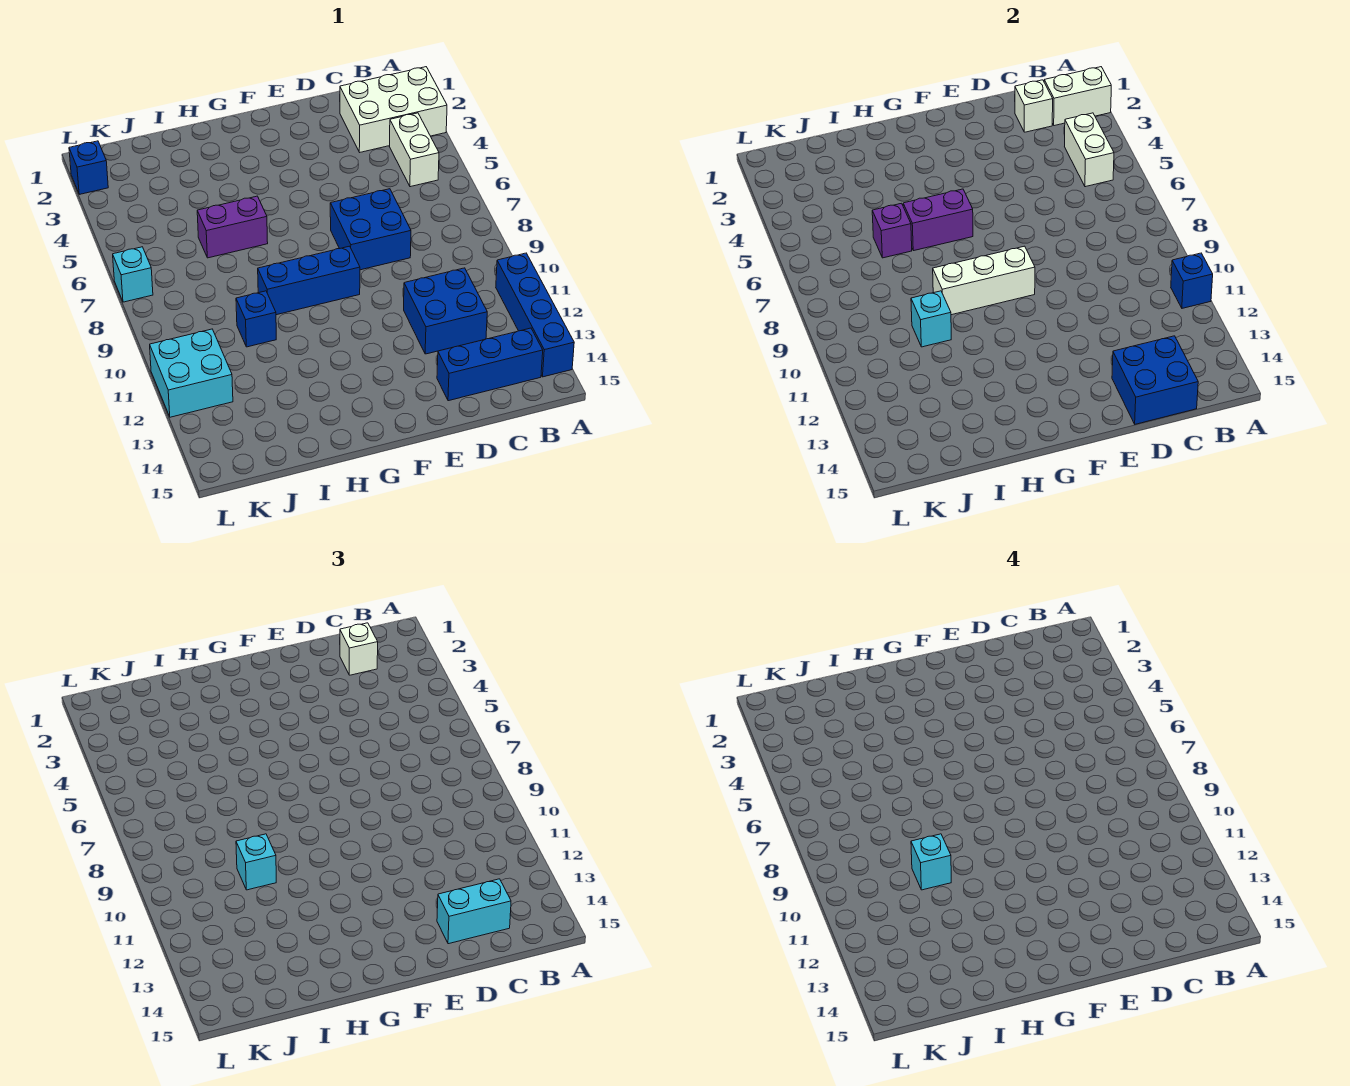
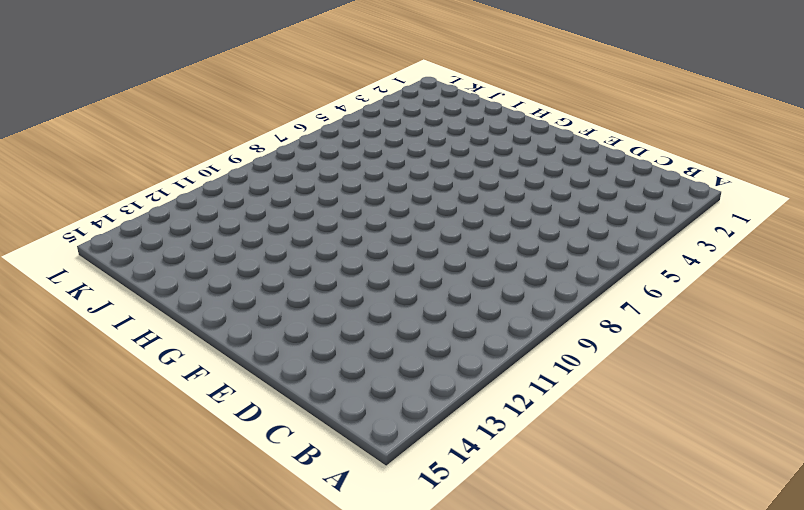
none -> white 2x3 brick [340,67,447,152]
none -> blue 1x4 brick [496,253,574,377]
none -> white 1x2 brick [390,113,439,187]

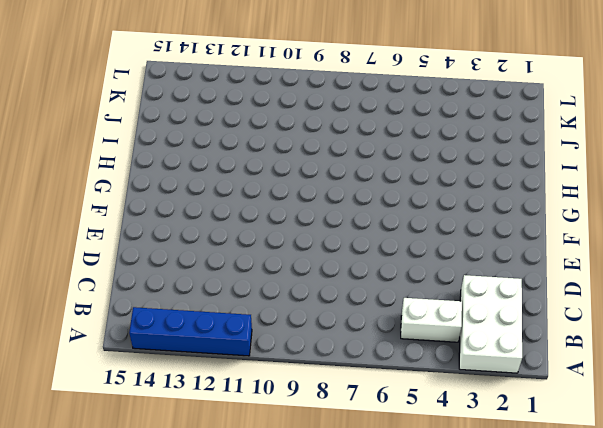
none -> blue 1x3 brick [437,328,543,401]
none -> blue 2x2 brick [404,268,487,354]
none -> blue 2x2 brick [330,189,411,270]

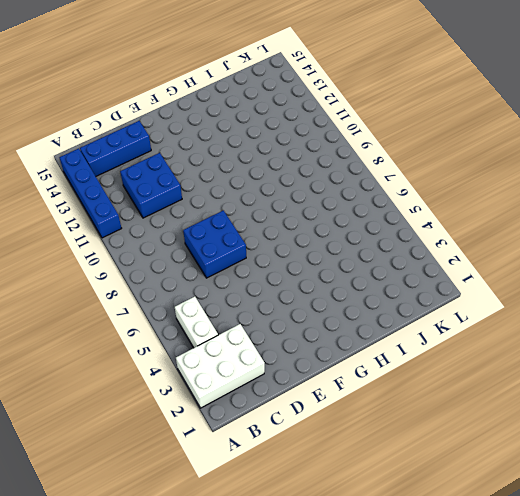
none -> blue 1x3 brick [258,246,360,315]
none -> purple 1x2 brick [197,196,268,258]
none -> blue 1x1 brick [236,291,276,347]

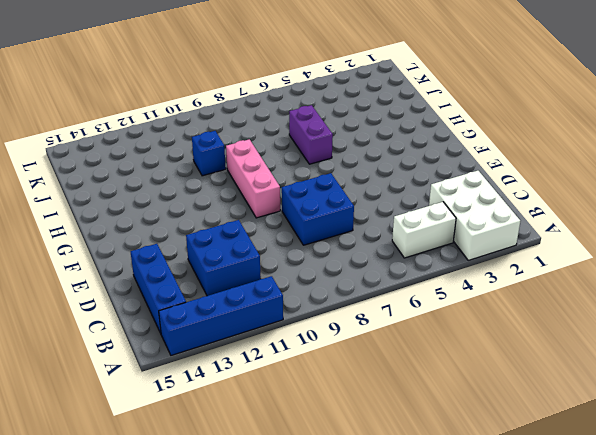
pink 1x3 brick [226,139,280,218] -> blue 1x3 brick [258,246,360,315]
none -> cyan 2x2 brick [150,329,233,417]
none -> blue 1x1 brick [69,141,108,194]
none -> cyan 1x1 brick [113,247,153,302]

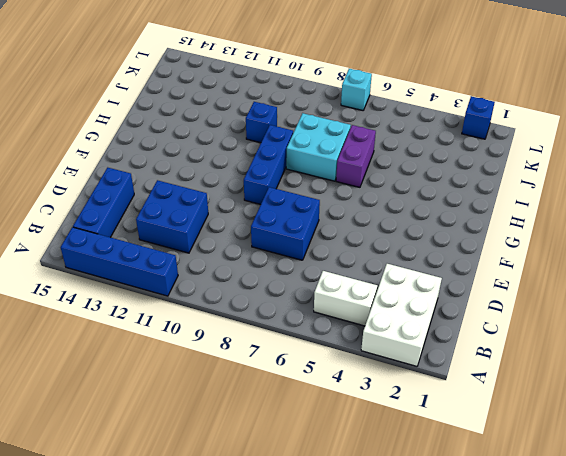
cyan 2x2 brick [286,113,351,181] -> cyan 2x2 brick moved to [150,329,233,417]
none -> white 1x2 brick [1044,67,1111,126]
none -> blue 1x1 brick [1171,253,1213,308]
none -> white 1x2 brick [1065,113,1114,187]

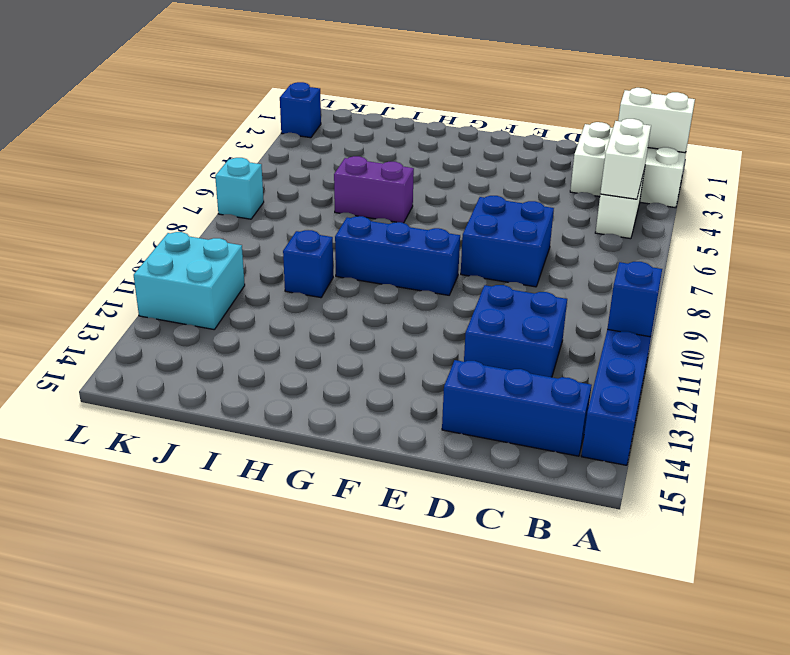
none -> white 1x1 brick [1015,80,1053,132]
none -> blue 2x2 brick [1112,336,1198,424]
none -> white 1x3 brick [933,246,1035,315]

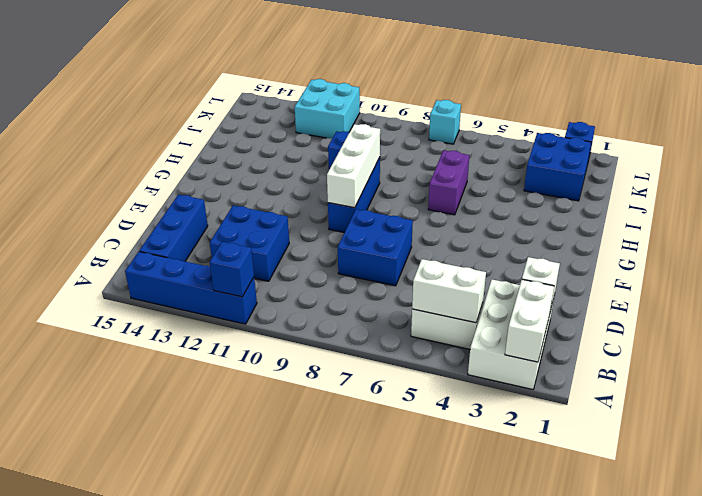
blue 2x2 brick [524,133,591,201] -> blue 2x2 brick moved to [1112,336,1198,424]
none -> purple 1x2 brick [903,189,973,251]
none -> purple 1x1 brick [872,203,912,258]
none -> cyan 1x1 brick [911,291,951,347]

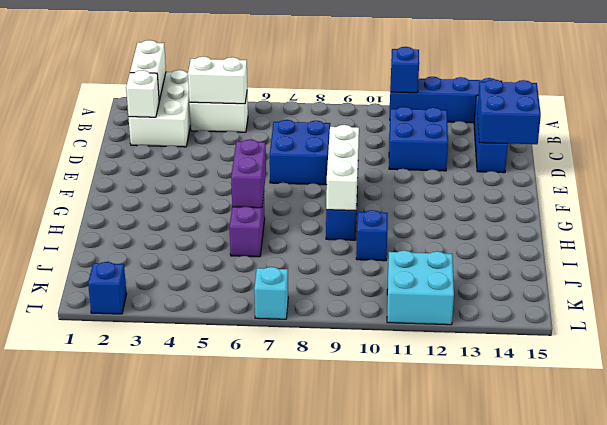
none -> purple 1x1 brick [872,203,912,258]
none -> cyan 1x1 brick [911,291,951,347]
none -> white 1x1 brick [340,623,378,675]

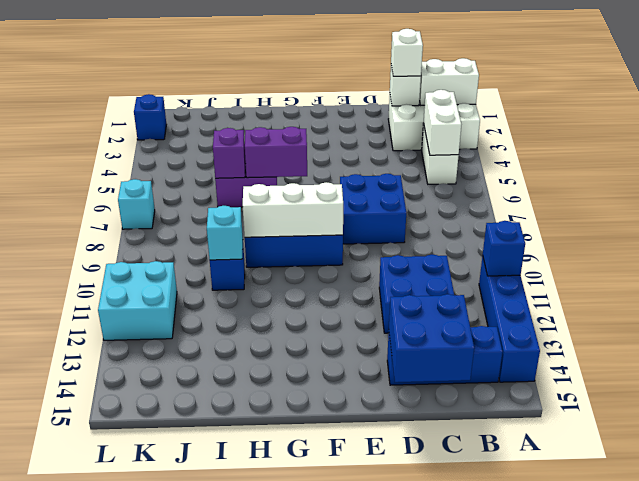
none -> cyan 1x2 brick [437,879,511,944]
none -> cyan 1x1 brick [236,834,276,890]
none -> cyan 1x1 brick [911,834,951,890]

